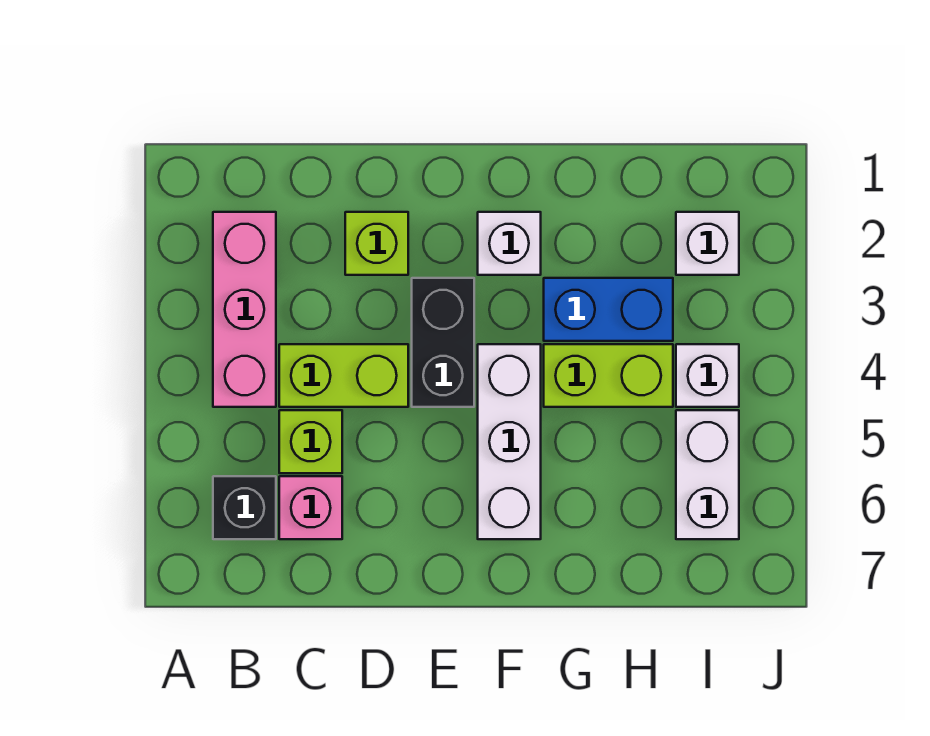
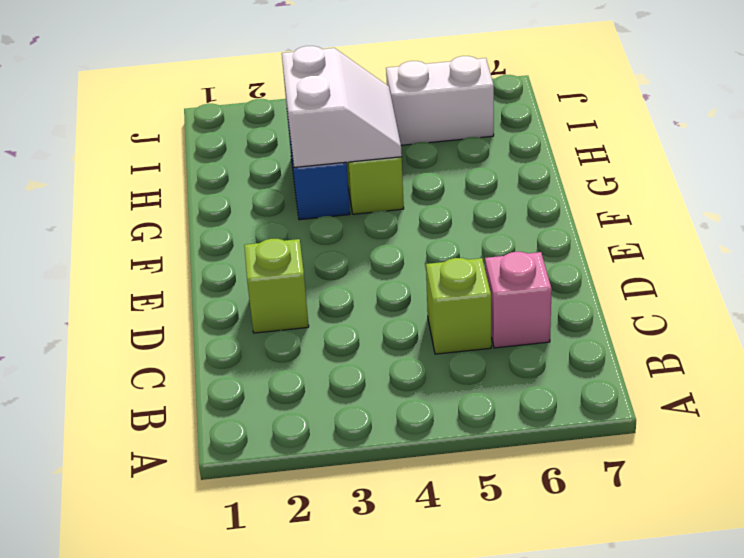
white 2x2 slope [282,46,402,167] -> none
none -> pink 1x3 brick [213,212,276,407]
none -> black 1x1 brick [213,476,276,539]
none -> lime 1x2 brick [279,344,408,407]

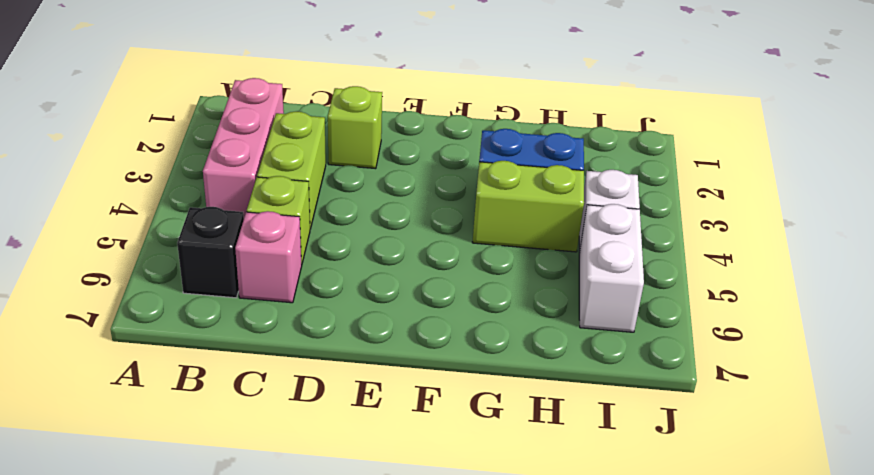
lime 1x2 brick [257,112,326,229] -> lime 1x2 brick turned to [279,344,408,407]
none -> black 1x2 brick [412,278,474,407]
none -> white 1x1 brick [478,212,541,275]
none -> white 1x3 brick [478,344,541,539]

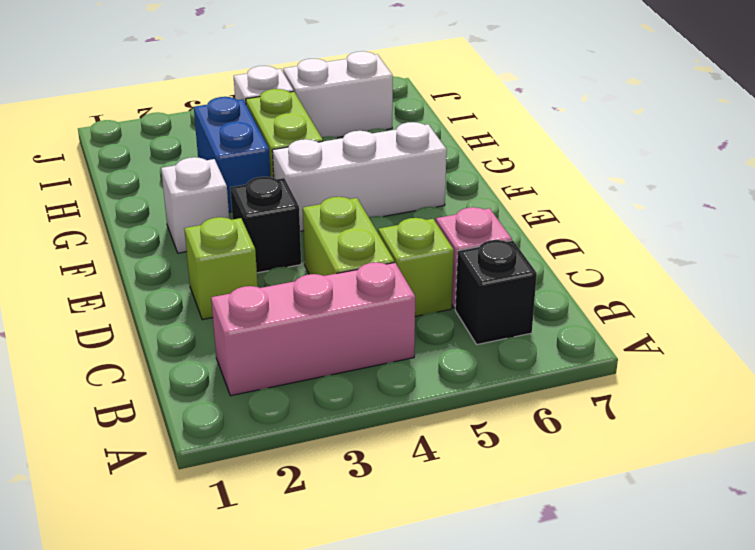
black 1x1 brick [230,177,301,273] -> black 1x2 brick [412,278,474,407]
none -> white 1x1 brick [676,212,739,275]

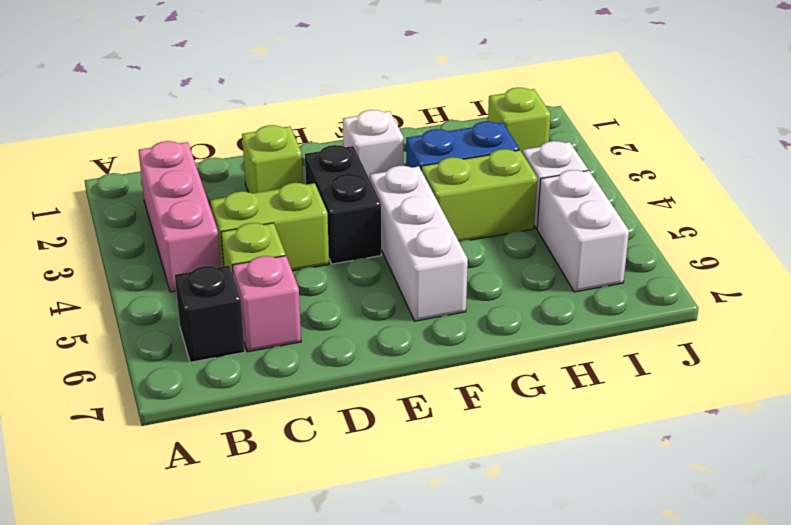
lime 1x1 brick [488,87,551,152] -> white 1x1 brick [676,212,739,275]

